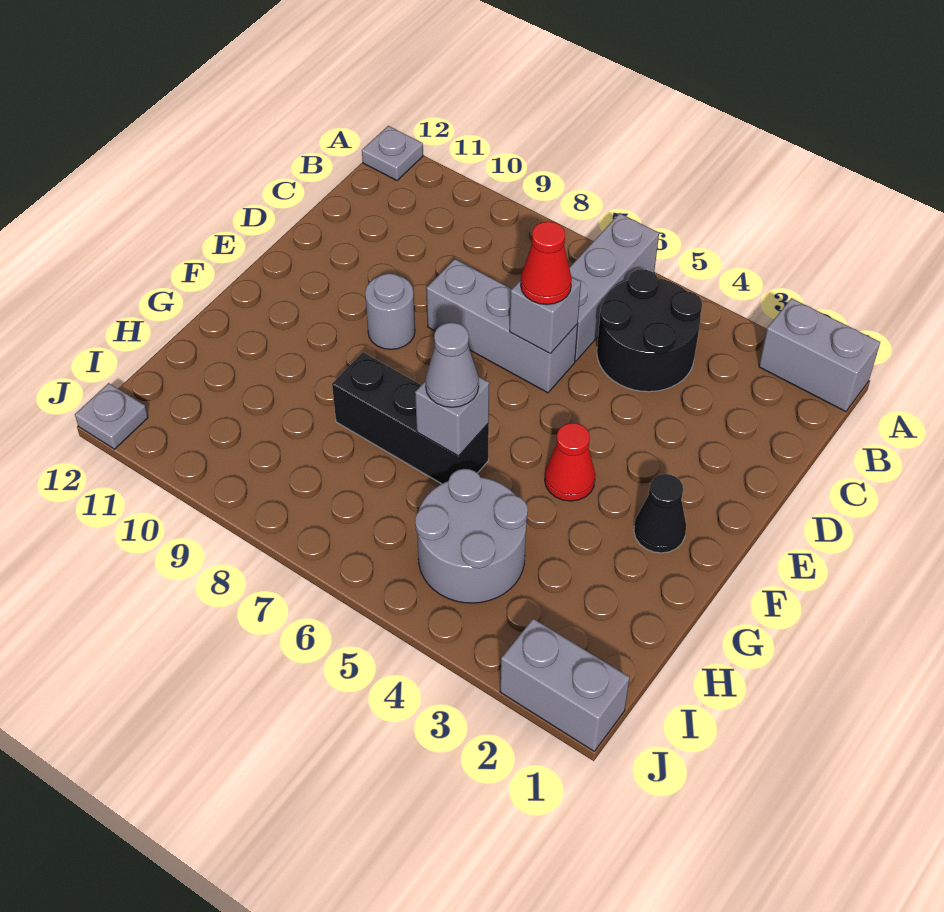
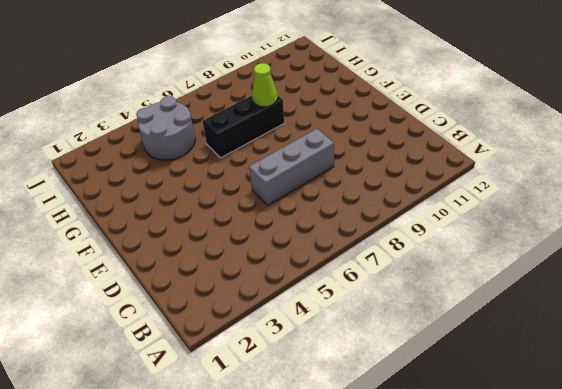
lime 1x1 cone [252,63,278,107] -> none
none -> grey 1x2 brick [759,298,880,412]
none -> grey 1x3 brick [569,213,659,361]
none -> grey 1x1 plate [362,126,423,180]

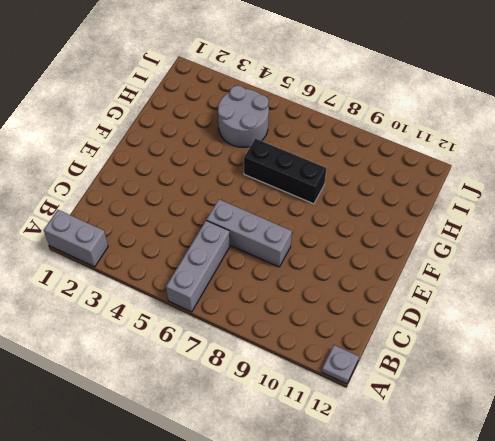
none -> black 2x2 round brick [597,269,702,392]
none -> grey 1x1 round brick [365,274,415,349]
none -> black 1x1 cone [634,474,686,553]

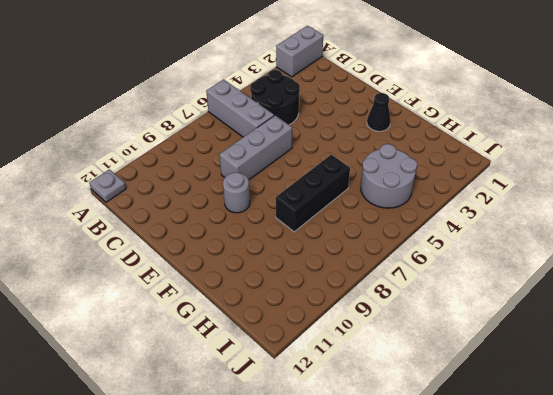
none -> red 1x1 cone [545,423,595,501]
none -> grey 1x2 brick [500,619,630,751]
none -> grey 1x1 plate [75,383,148,449]

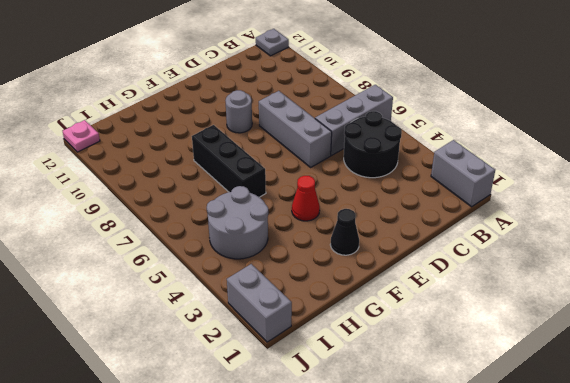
pink 1x1 plate [63,120,100,152] -> grey 1x1 plate [75,383,148,449]
none -> grey 1x1 brick [510,277,581,354]
none -> grey 1x1 brick [415,376,489,456]
none -> red 1x1 cone [521,221,572,305]

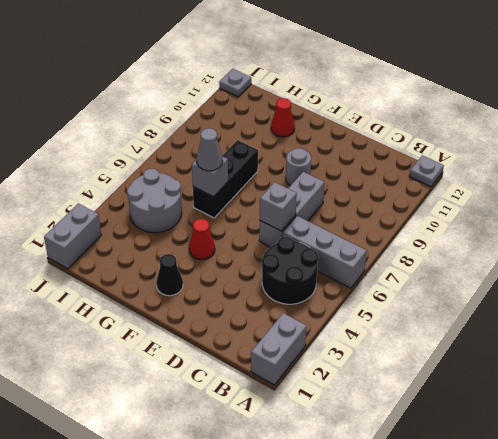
red 1x1 cone [271,98,295,137] -> red 1x1 cone moved to [521,221,572,305]

